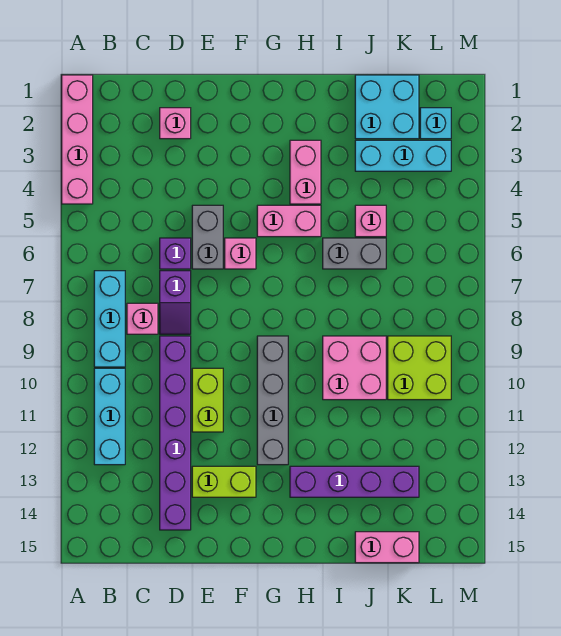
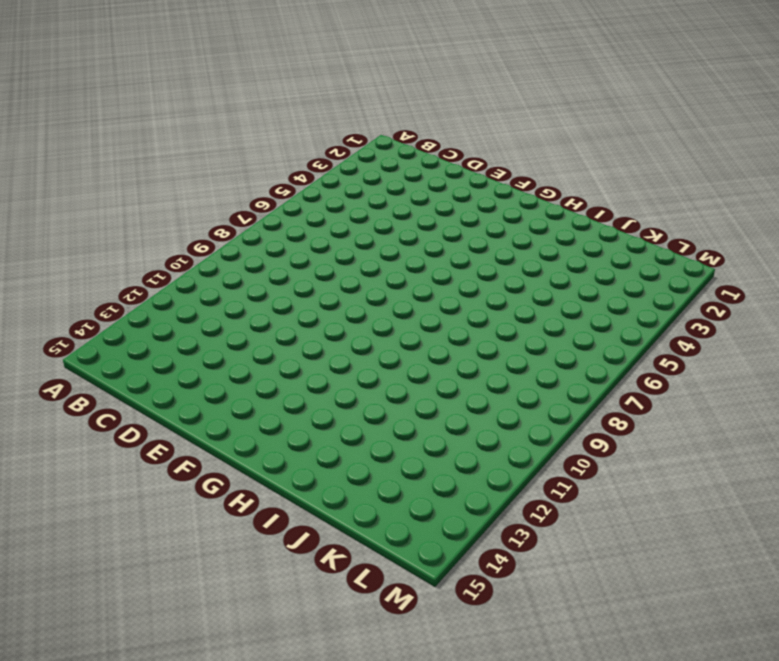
none -> pink 1x4 brick [62,75,93,204]
none -> cyan 1x3 brick [94,271,125,367]
none -> cyan 1x3 brick [94,368,125,465]

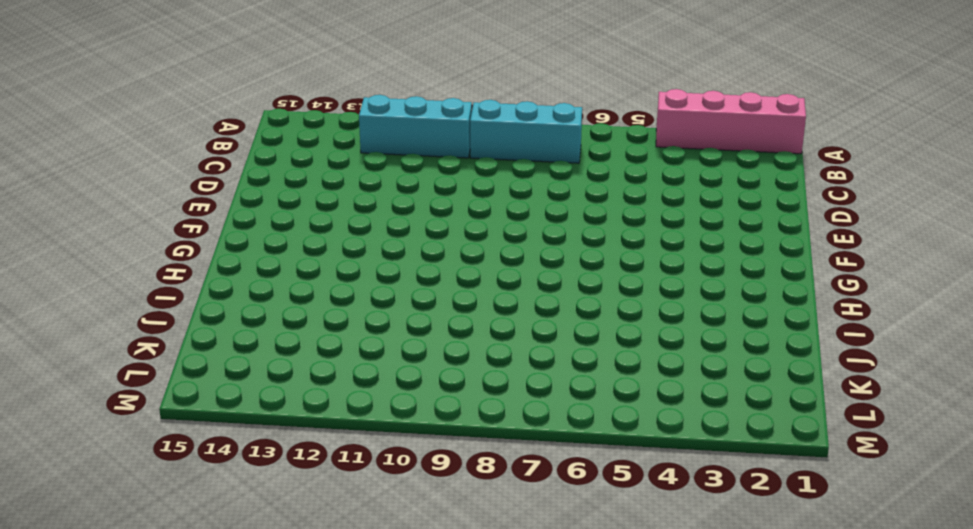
none -> pink 1x1 brick [127,303,158,334]
none -> pink 1x1 brick [160,108,191,139]
none -> purple 1x1 brick [160,238,191,269]

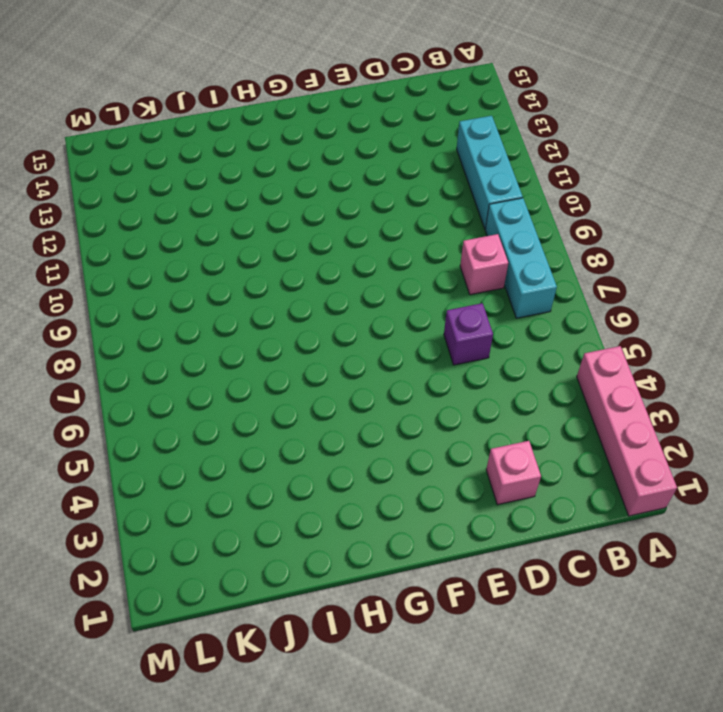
none -> purple 1x2 slope [160,271,191,334]
none -> purple 1x6 brick [160,336,191,530]
none -> grey 1x2 brick [192,205,223,269]

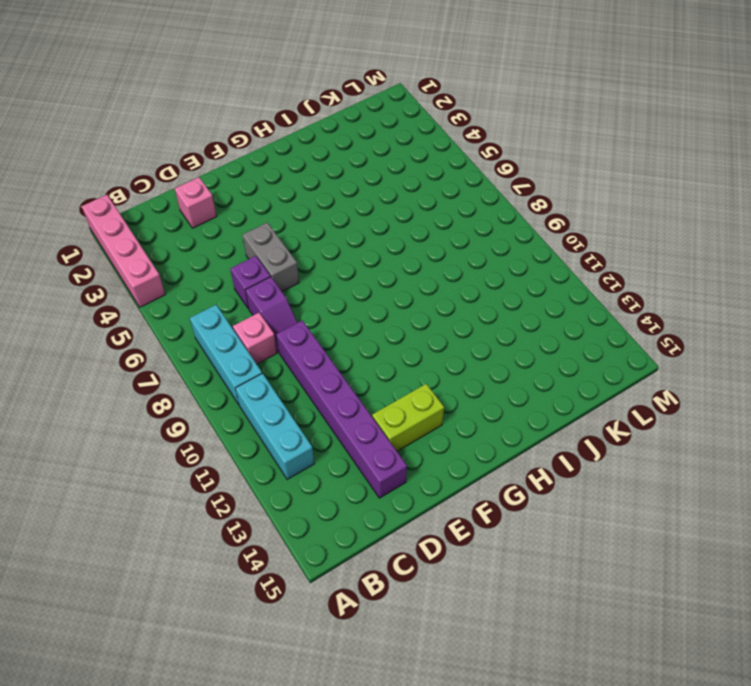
none -> lime 1x2 brick [192,368,223,432]
none -> pink 1x1 brick [225,238,256,269]
none -> pink 1x2 brick [257,205,321,237]

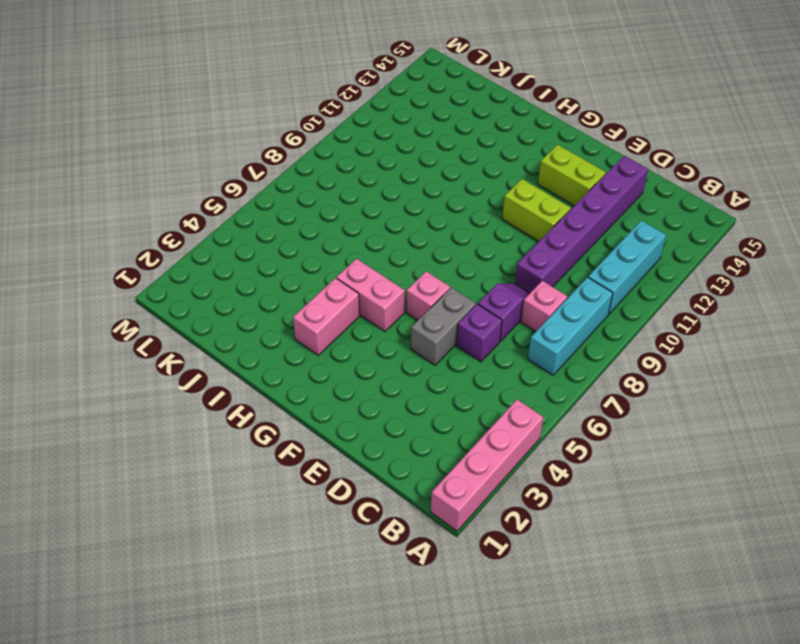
lime 1x2 brick [502,179,571,241] -> lime 1x2 brick turned to [192,368,223,432]
none -> pink 1x1 brick [160,108,191,139]
none -> grey 1x4 brick [257,336,288,465]
none -> purple 1x4 brick [290,466,419,497]

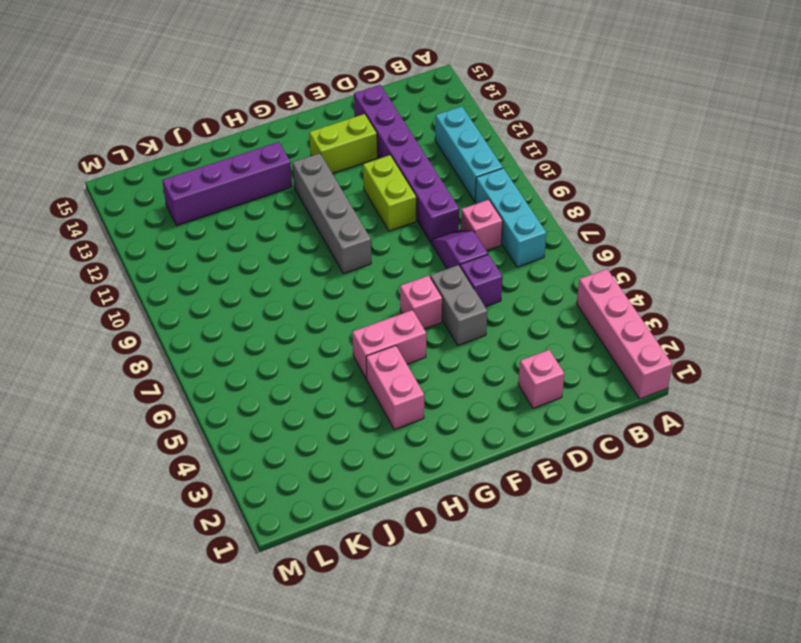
none -> grey 1x2 brick [323,238,386,269]
none -> pink 2x2 brick [323,336,386,400]
none -> cyan 2x2 brick [355,75,419,139]

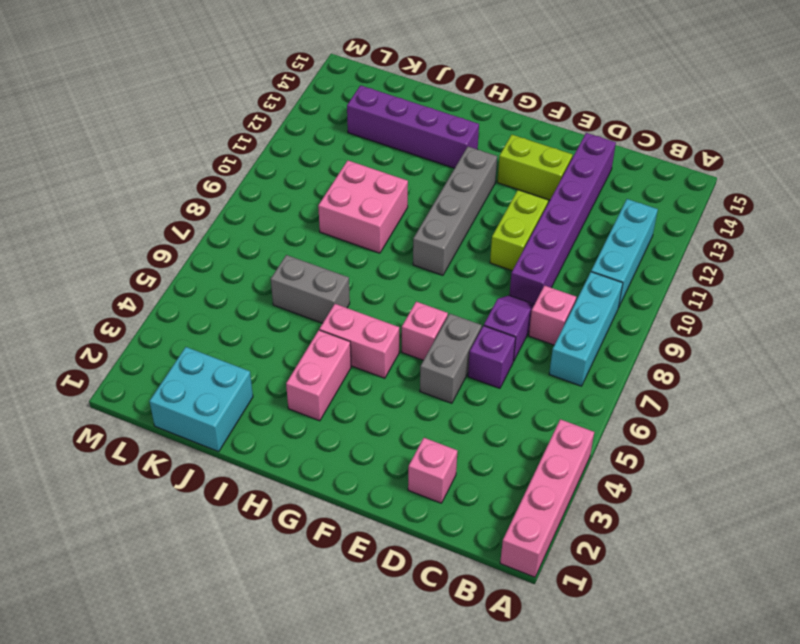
none -> cyan 1x3 brick [355,140,451,171]
none -> pink 1x1 brick [355,205,386,237]
none -> pink 1x2 brick [355,532,419,563]

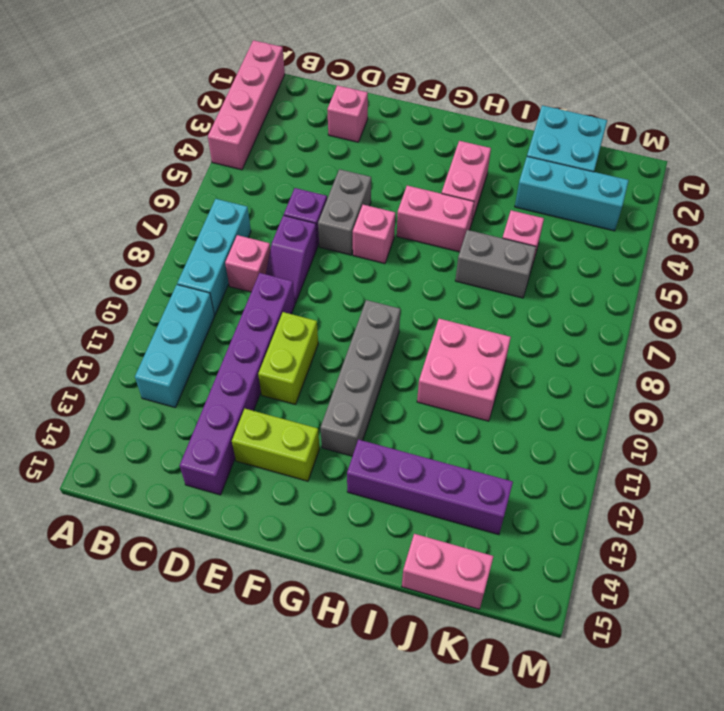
none -> lime 2x2 brick [388,336,451,400]
none -> cyan 1x1 brick [420,108,451,139]

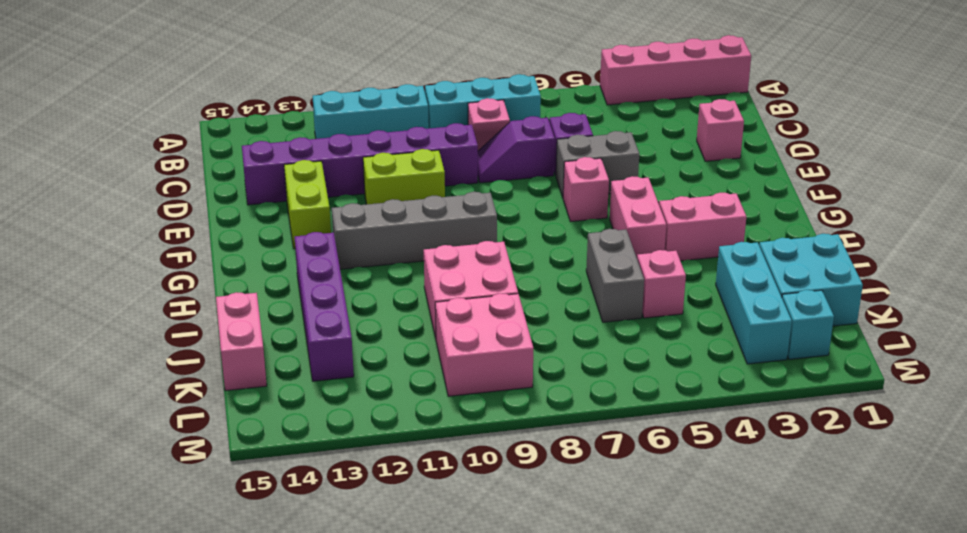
pink 2x2 brick [435,293,533,396] -> lime 2x2 brick [388,336,451,400]

